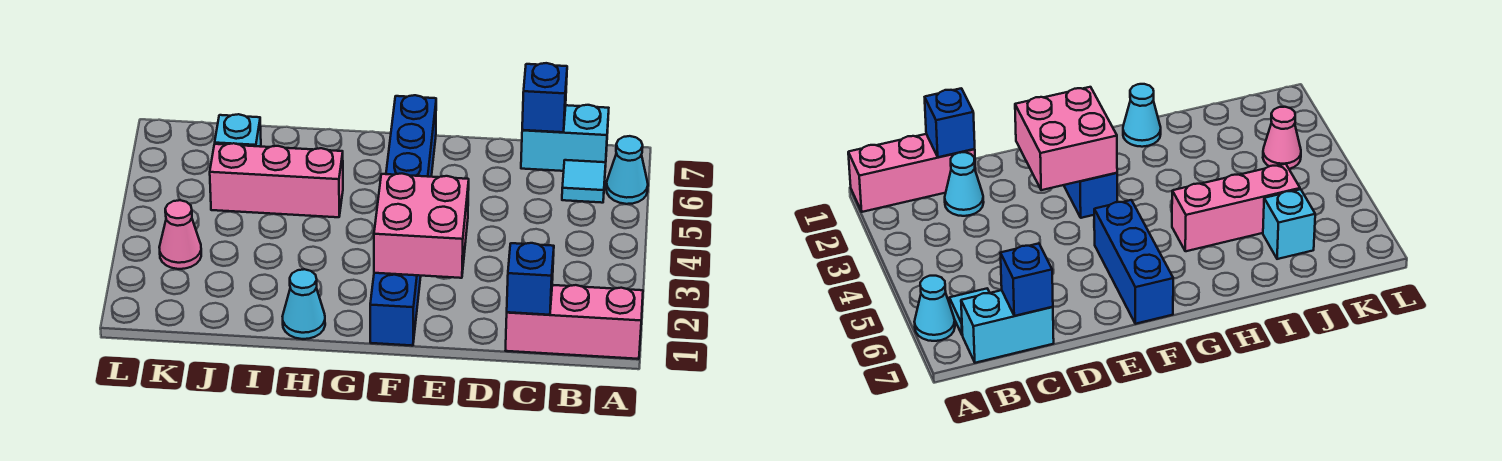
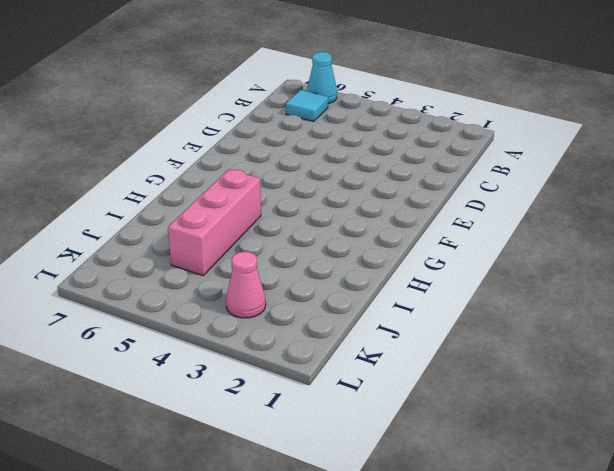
none -> pink 1x3 brick [505,285,643,359]
none -> cyan 1x2 brick [521,105,609,171]
none -> cyan 1x1 cone [945,152,984,216]

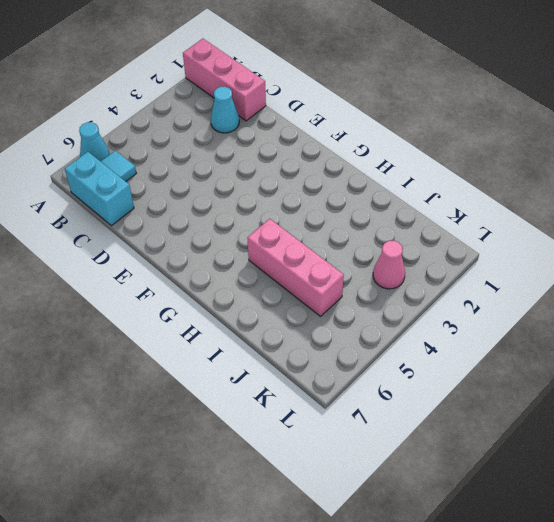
none -> blue 1x3 brick [370,273,421,346]
none -> blue 1x3 brick [386,95,436,177]
none -> cyan 1x1 cone [283,269,325,339]

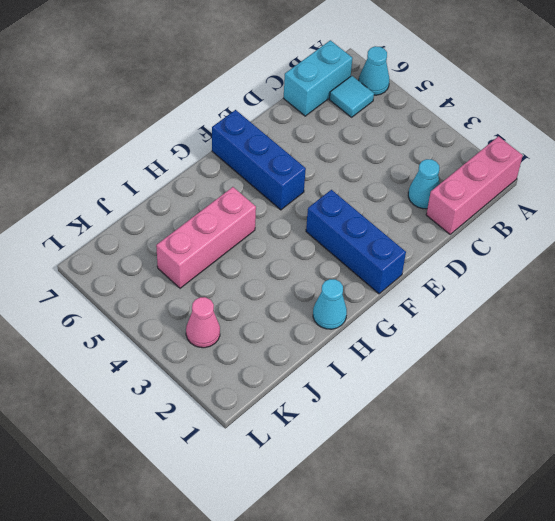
none -> cyan 1x1 brick [215,114,261,147]
none -> blue 1x1 brick [507,243,554,315]
none -> blue 1x1 brick [522,63,567,132]

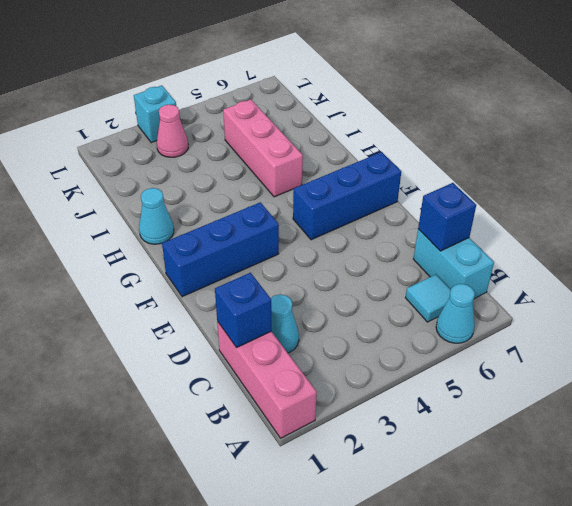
cyan 1x1 brick [134,85,176,143] -> cyan 1x1 brick moved to [215,114,261,147]
none -> pink 2x2 brick [374,174,469,278]

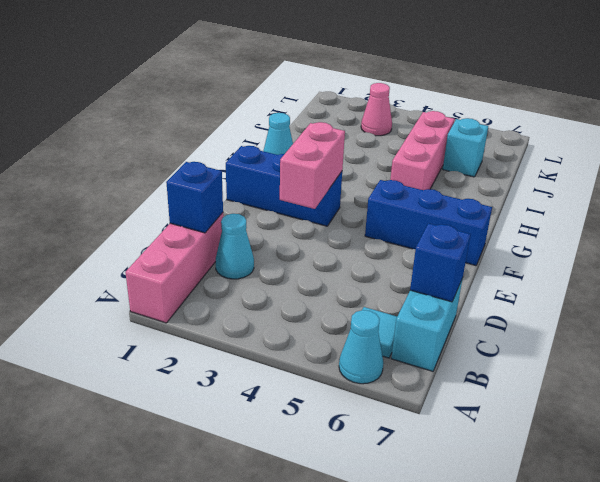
pink 1x2 brick [280,122,345,209] -> pink 2x2 brick [374,174,469,278]

